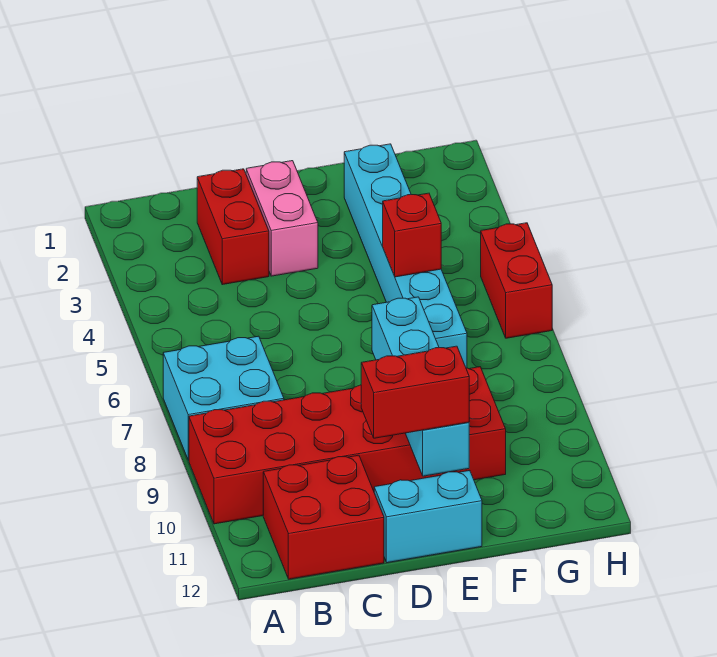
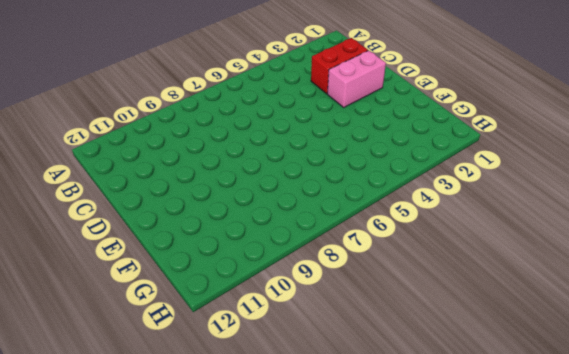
none -> cyan 2x2 brick [163,336,284,460]
none -> red 2x6 brick [189,367,506,524]

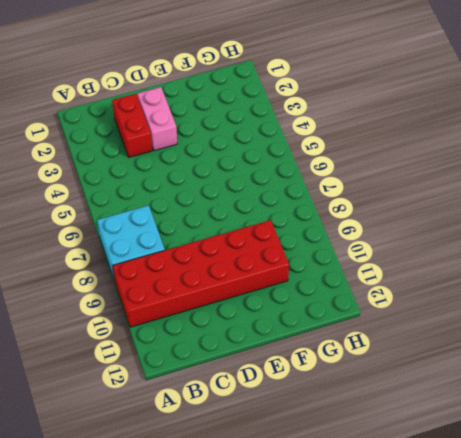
none -> red 2x2 brick [263,455,384,579]
none -> cyan 1x2 brick [374,471,482,563]

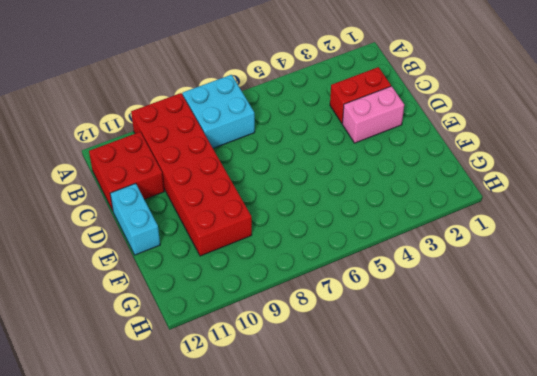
none -> cyan 1x6 brick [344,144,467,368]
none -> red 1x2 brick [481,223,552,338]

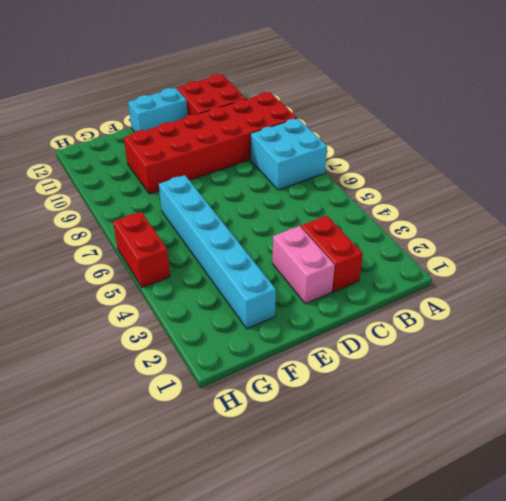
none -> cyan 1x4 brick [372,297,469,476]
none -> red 1x1 brick [383,193,441,277]

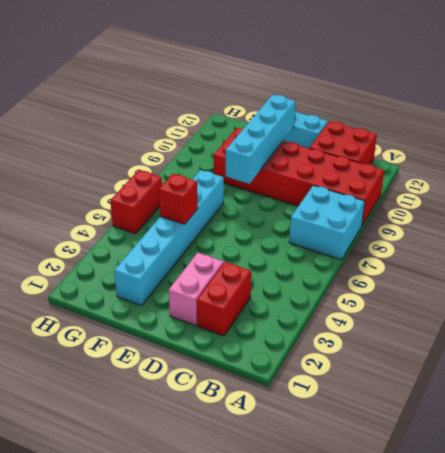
none -> red 1x2 brick [361,346,469,438]

